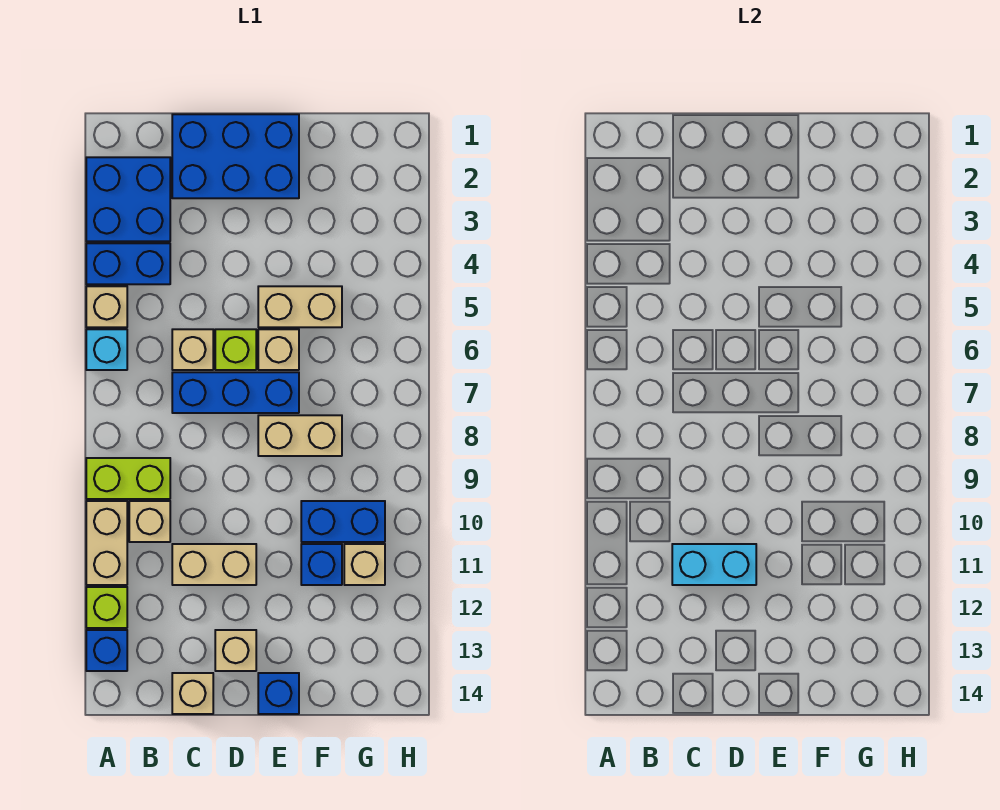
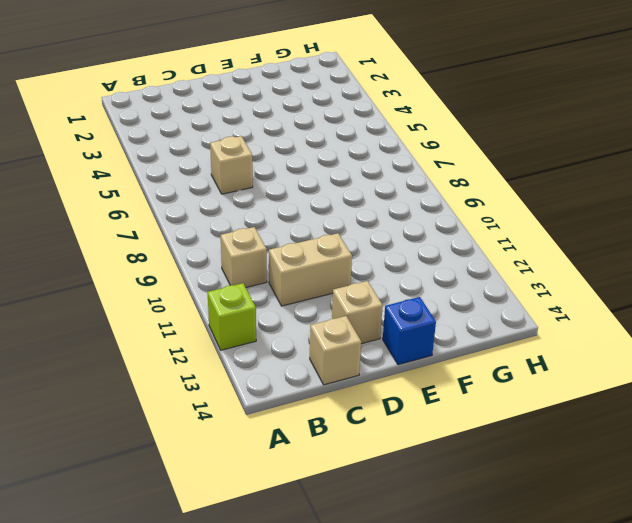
none -> blue 2x2 brick [86,157,170,241]
none -> blue 1x2 brick [86,243,170,284]
none -> tan 1x1 brick [86,286,127,327]

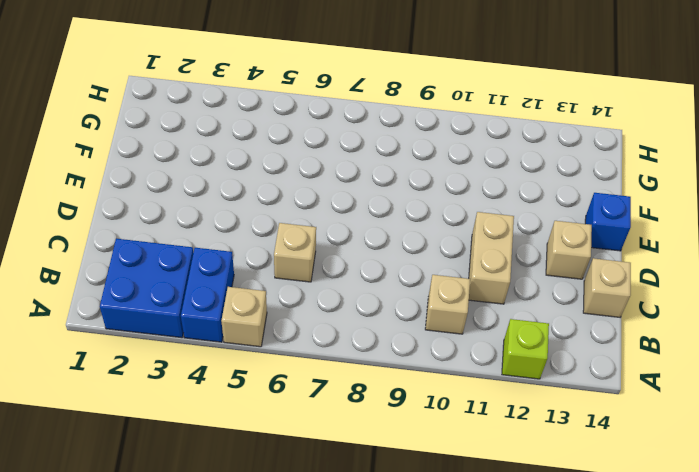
none -> cyan 1x1 brick [86,329,127,370]
none -> lime 1x2 brick [86,458,170,499]
none -> tan 1x2 brick [86,501,127,585]

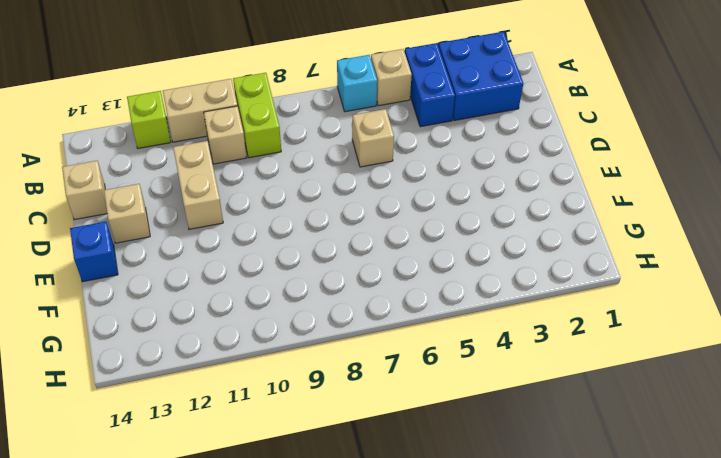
none -> blue 1x1 brick [86,630,127,671]
none -> blue 2x3 brick [172,114,299,198]
none -> blue 1x3 brick [172,372,299,413]

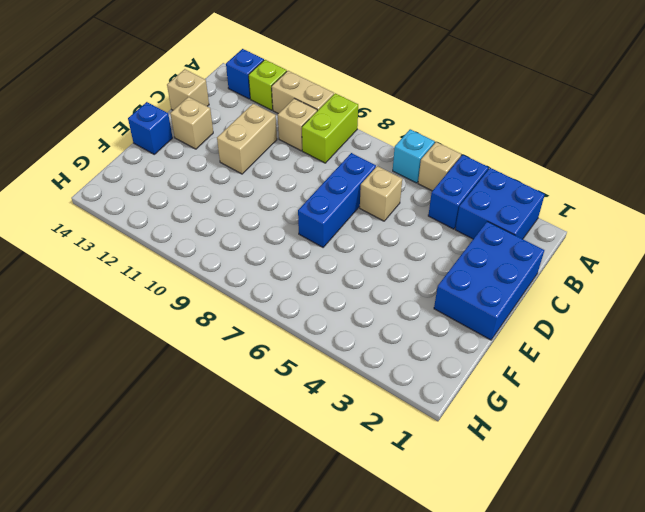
none -> lime 1x1 brick [215,329,256,370]
none -> tan 1x2 brick [258,286,342,327]
none -> tan 1x1 brick [258,329,299,370]

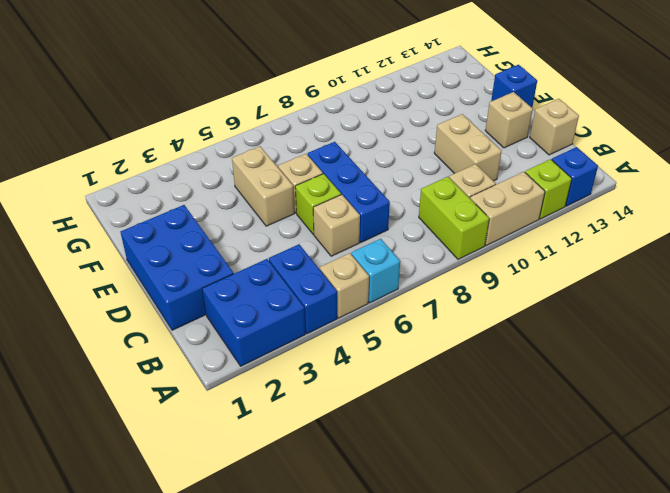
none -> tan 1x2 brick [258,415,342,456]
none -> blue 1x2 brick [301,501,385,542]
none -> blue 1x1 brick [301,544,342,585]

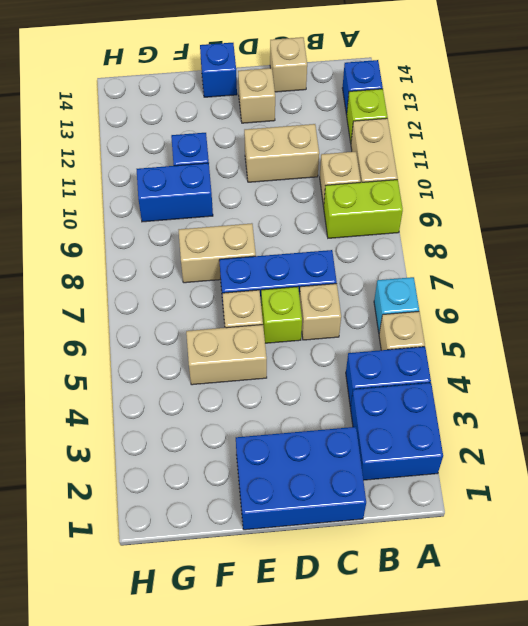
none -> tan 1x1 brick [344,544,385,585]
none -> cyan 1x2 brick [672,544,756,585]

